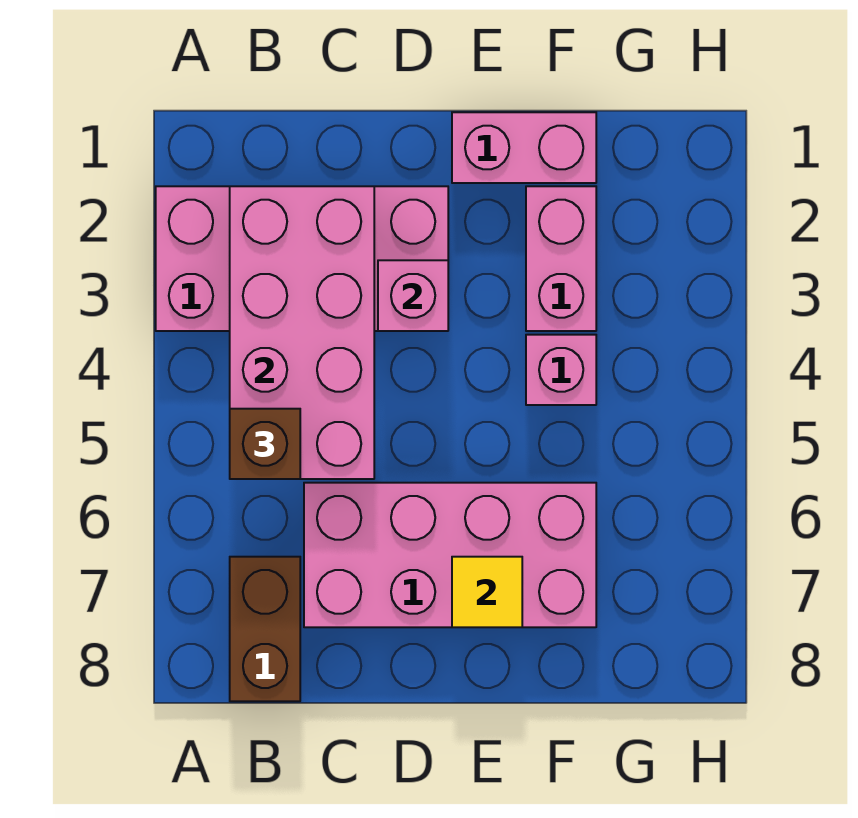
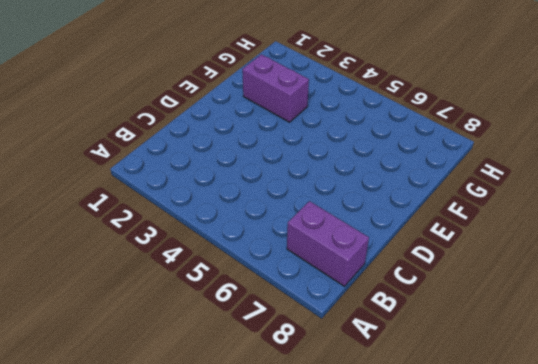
purple 1x2 brick [287,201,369,286] -> brown 1x2 brick [230,557,300,701]
purple 1x2 brick [242,54,309,122] -> pink 1x2 brick [526,186,596,331]
none -> pink 2x4 brick [156,186,448,331]
none -> pink 2x4 brick [304,483,596,627]

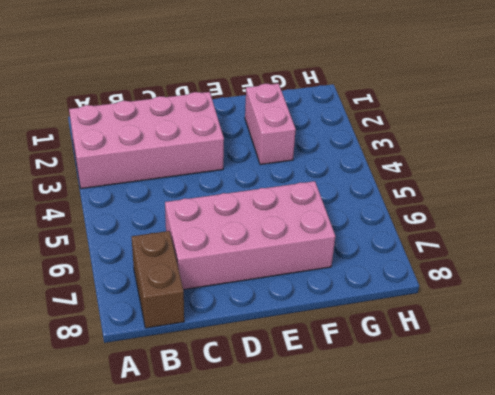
none -> pink 1x2 brick [452,112,596,183]
none -> pink 1x1 brick [526,335,596,405]

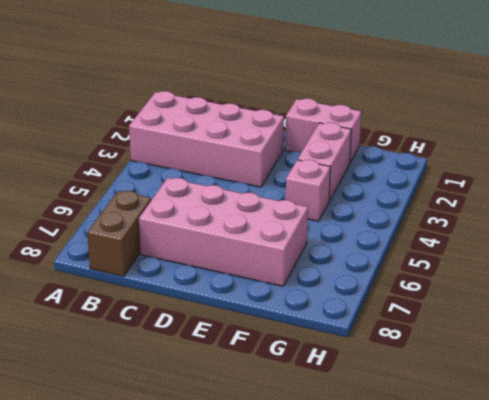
none -> pink 2x4 brick [230,186,374,479]
none -> pink 1x1 brick [378,260,448,331]

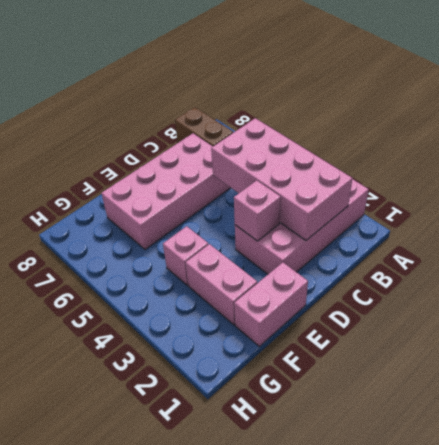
none -> yellow 1x1 tile [452,557,522,627]
none -> brown 1x1 brick [230,409,300,479]

